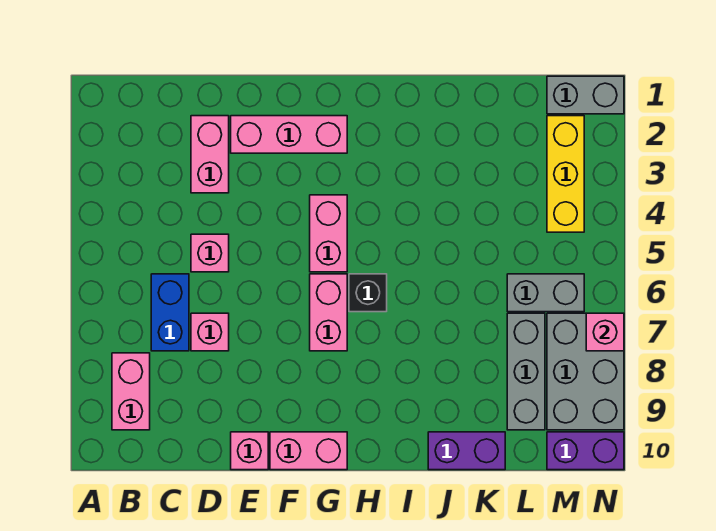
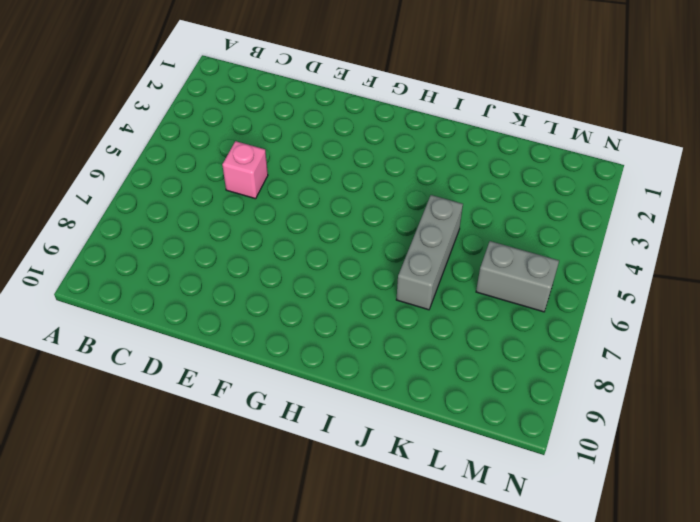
grey 1x3 brick [396,195,463,310] -> grey 1x3 brick moved to [507,313,545,430]
none -> pink 1x2 brick [112,353,150,430]
none -> blue 1x2 brick [151,274,189,351]
none -> pink 1x2 brick [191,116,229,193]

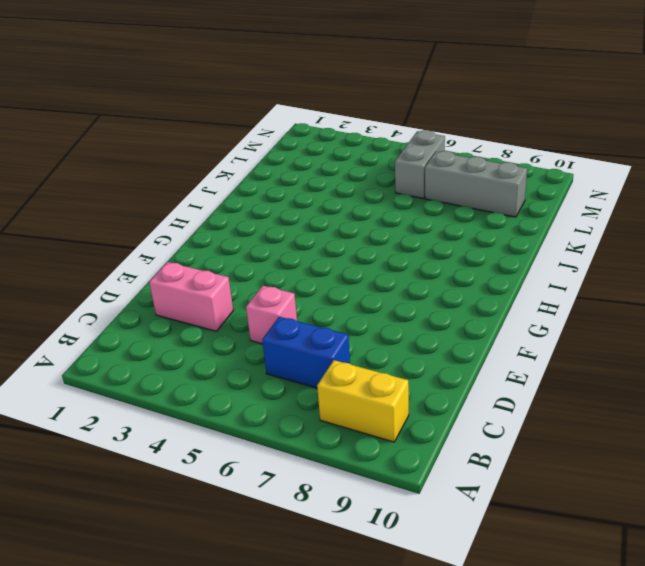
yellow 1x2 brick [317,360,409,442] -> pink 1x2 brick [112,353,150,430]
none -> pink 1x1 brick [191,313,229,351]
none -> pink 1x3 brick [231,116,347,153]
none -> pink 1x1 brick [231,432,268,470]

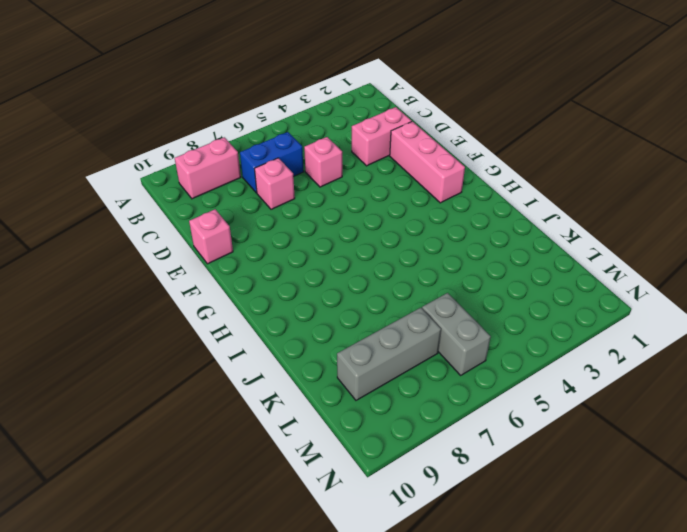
none -> pink 1x2 brick [270,432,347,470]
none -> pink 1x2 brick [310,195,347,272]
none -> pink 1x2 brick [310,274,347,351]

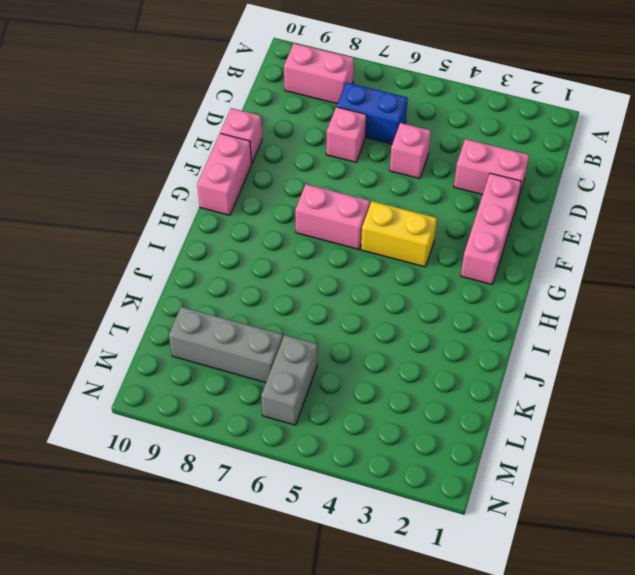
yellow 1x2 brick [361,201,437,267] -> pink 1x2 brick [310,195,347,272]
none -> black 1x1 brick [349,274,387,312]
none -> purple 1x2 brick [428,432,505,470]
none -> grey 1x2 brick [547,76,624,114]

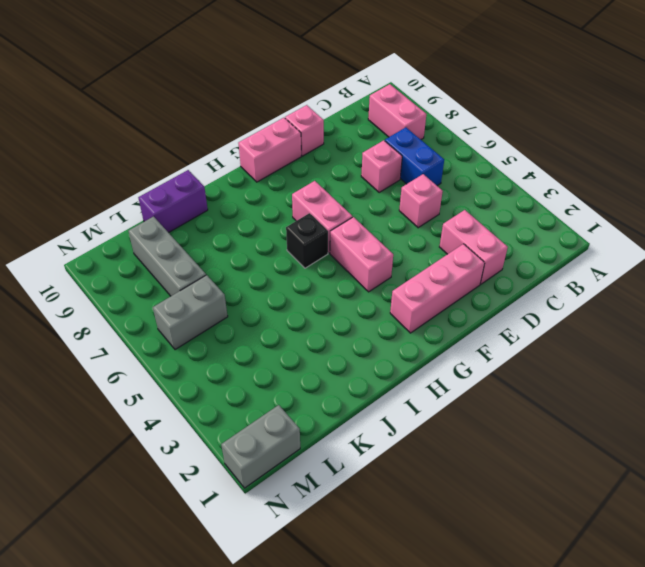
none -> yellow 1x3 brick [547,116,584,232]
none -> grey 2x3 brick [547,313,624,430]
none -> purple 1x2 brick [547,432,624,470]

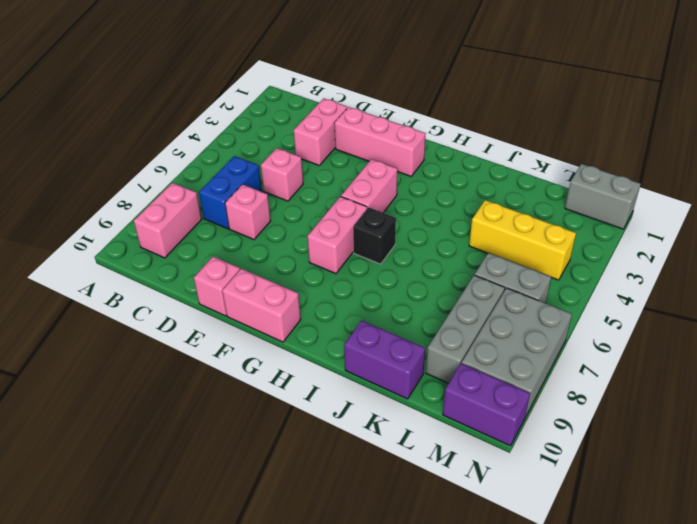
yellow 1x3 brick [469,200,576,280] -> yellow 1x3 brick turned to [547,116,584,232]
none -> pink 1x1 brick [586,313,624,351]

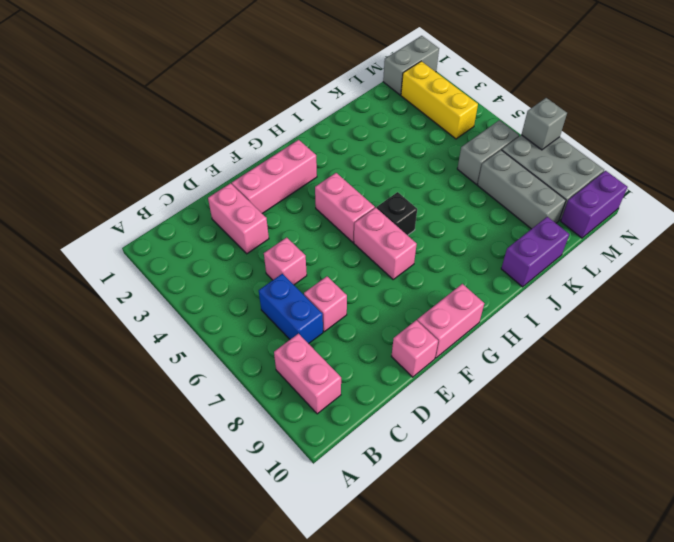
grey 1x1 brick [521,98,567,150] -> pink 1x1 brick [586,313,624,351]

